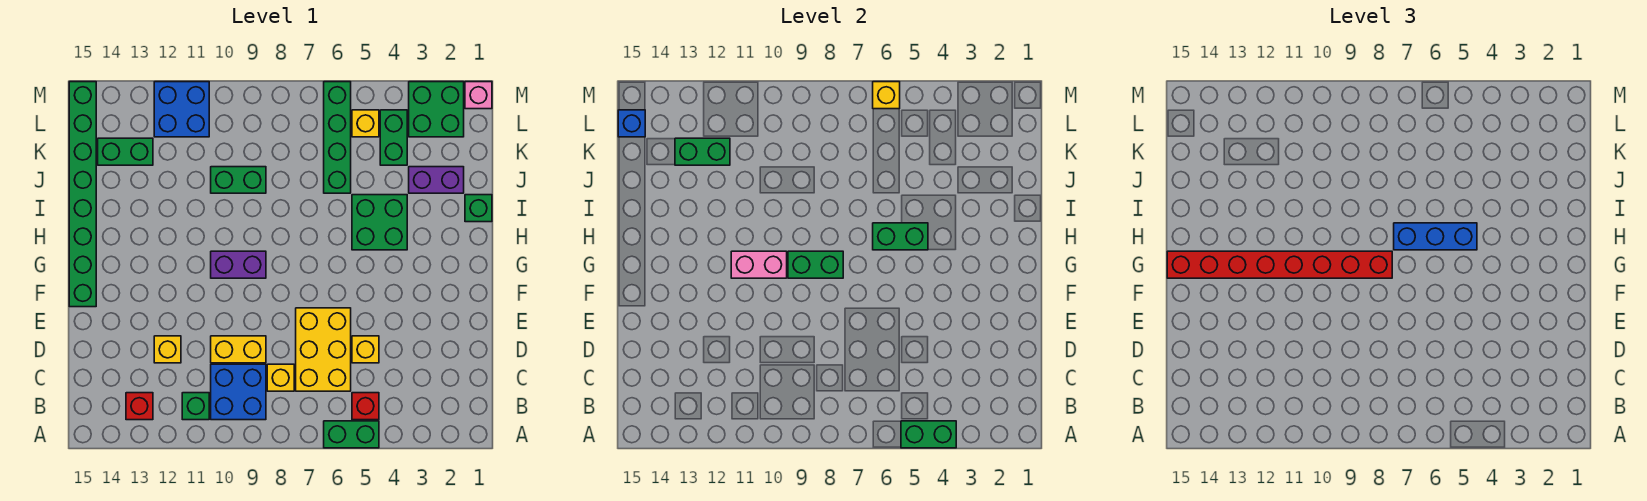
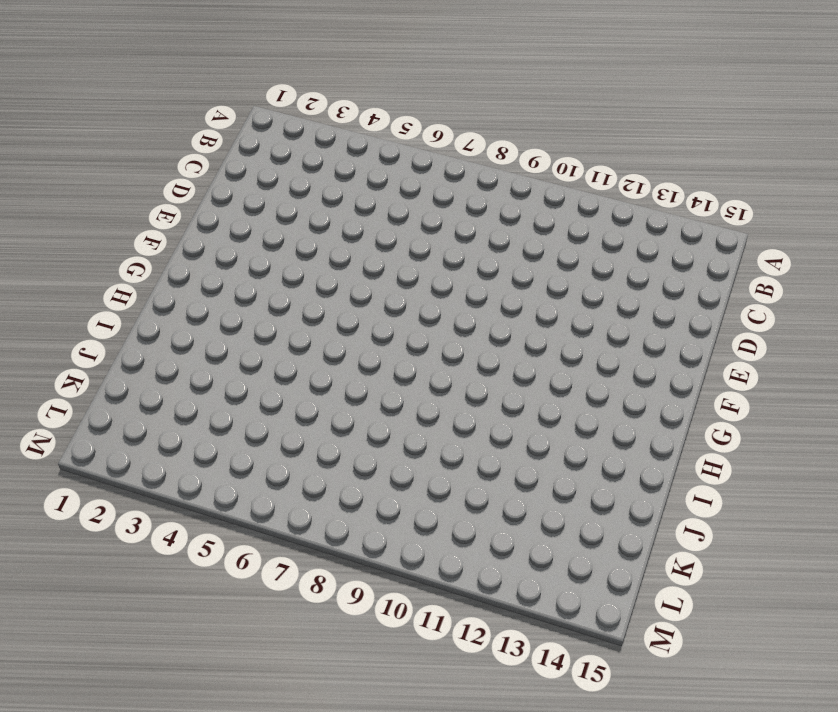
none -> green 1x2 brick [324,421,379,448]
none -> red 1x1 brick [352,393,379,420]
none -> blue 2x2 brick [211,364,266,420]
none -> green 1x1 brick [182,393,209,420]

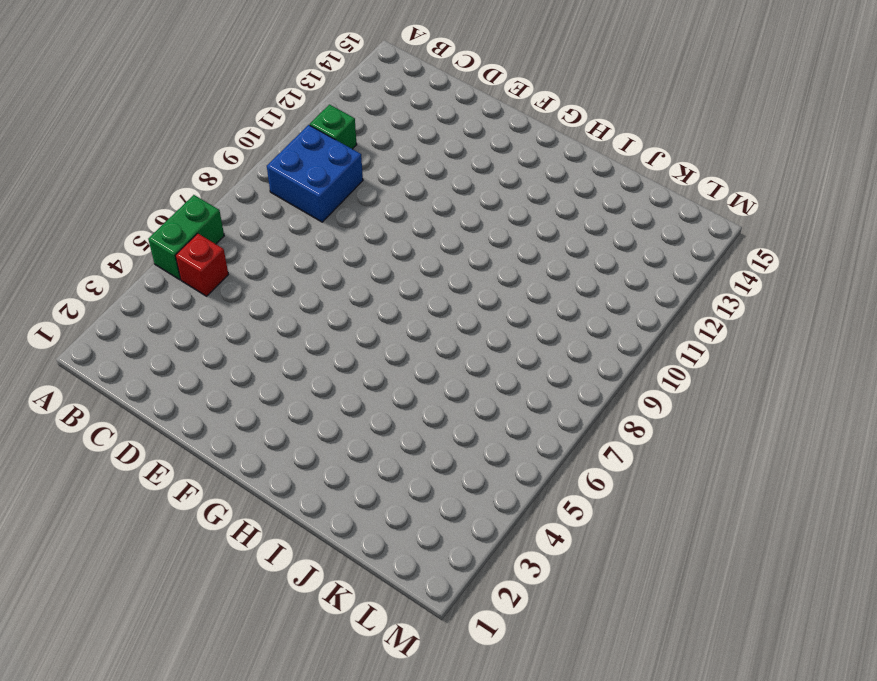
none -> red 1x1 brick [126,393,153,420]
none -> yellow 2x3 brick [296,308,351,391]
none -> yellow 1x1 brick [267,364,294,391]
none -> yellow 1x1 brick [352,336,379,363]

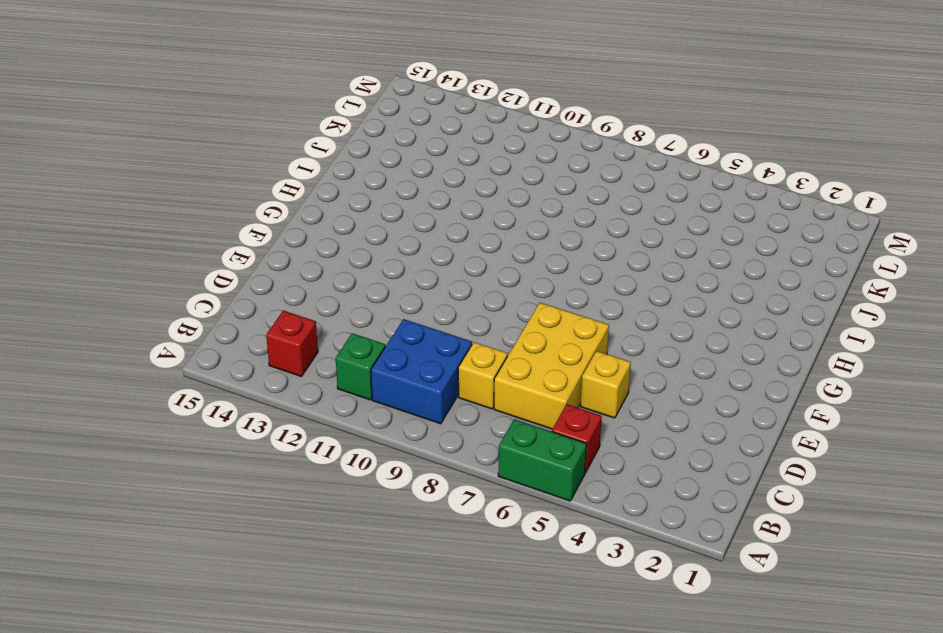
none -> yellow 1x2 brick [211,336,266,363]
none -> yellow 1x1 brick [154,336,181,363]
none -> green 1x8 brick [69,82,96,307]
none -> purple 1x2 brick [211,251,266,278]

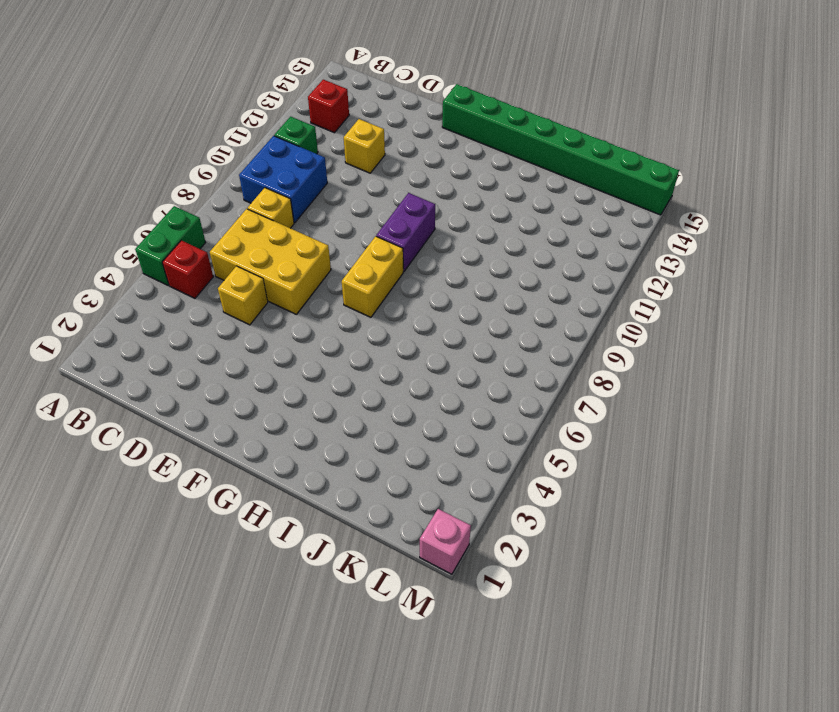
yellow 1x2 brick [342,236,403,317] -> yellow 1x2 brick moved to [211,336,266,363]
none -> green 2x2 brick [352,195,407,250]
none -> green 1x1 brick [465,195,492,222]
none -> purple 1x2 brick [409,167,464,193]
none -> green 1x4 brick [324,82,351,193]

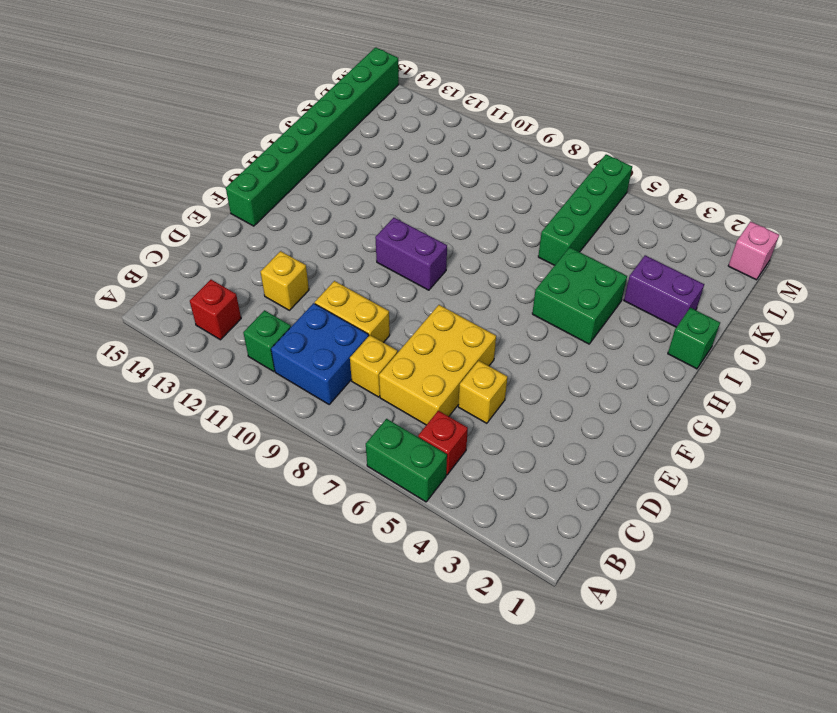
none -> green 1x2 brick [211,167,266,193]
none -> green 1x2 brick [380,110,407,165]
none -> green 1x2 brick [98,138,153,165]
none -> green 2x2 brick [409,82,464,137]

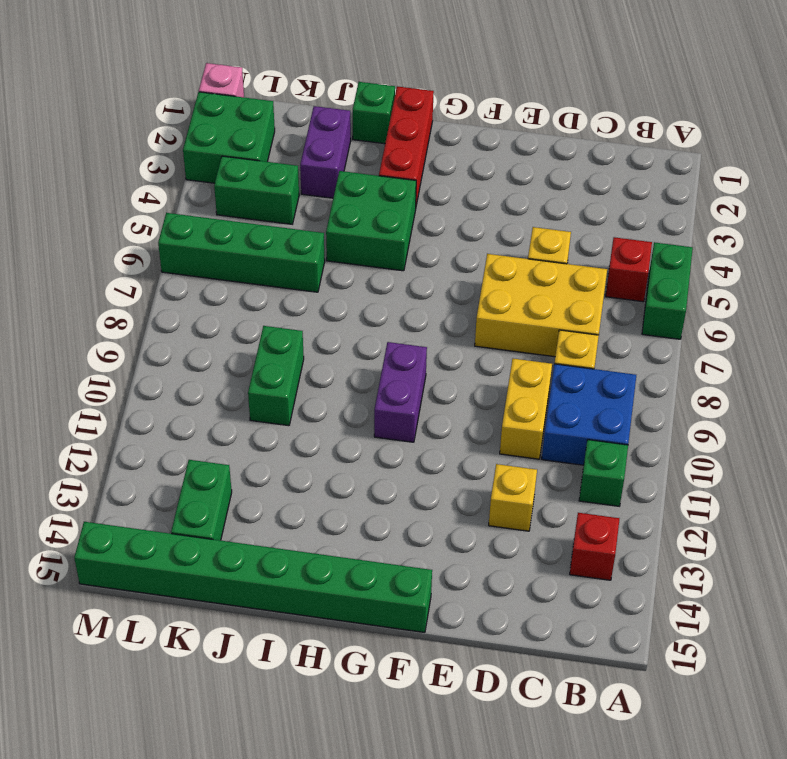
red 1x3 brick [379,86,434,205] -> none
none -> yellow 1x1 brick [352,110,379,137]
none -> blue 2x2 brick [154,82,209,137]
none -> green 1x2 brick [901,421,956,448]
none -> green 1x2 brick [788,251,843,278]

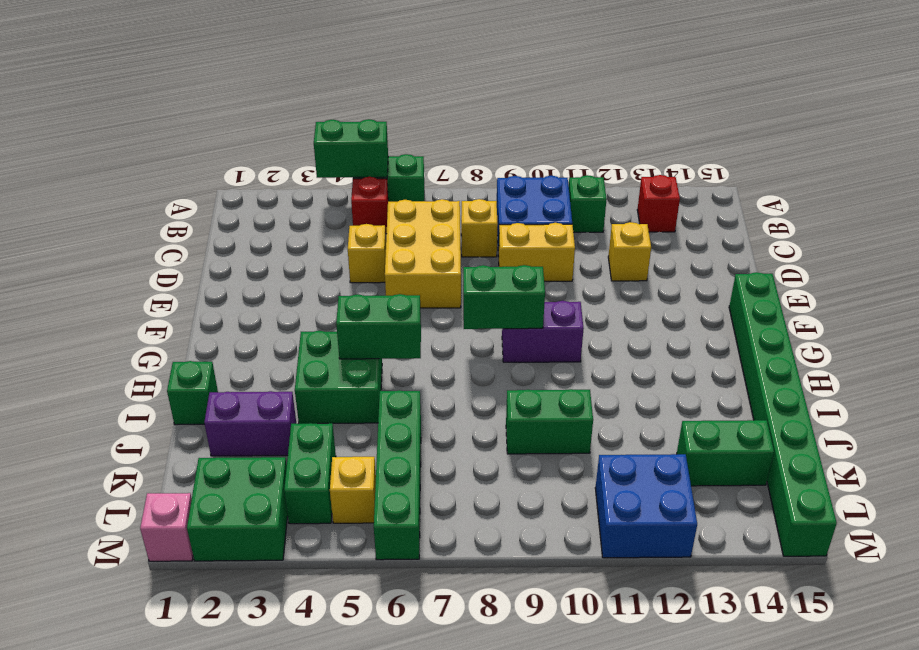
none -> pink 1x2 brick [731,251,787,278]
none -> green 1x2 brick [675,138,730,165]
none -> blue 1x1 brick [618,110,645,137]
none -> yellow 1x1 brick [873,82,900,109]

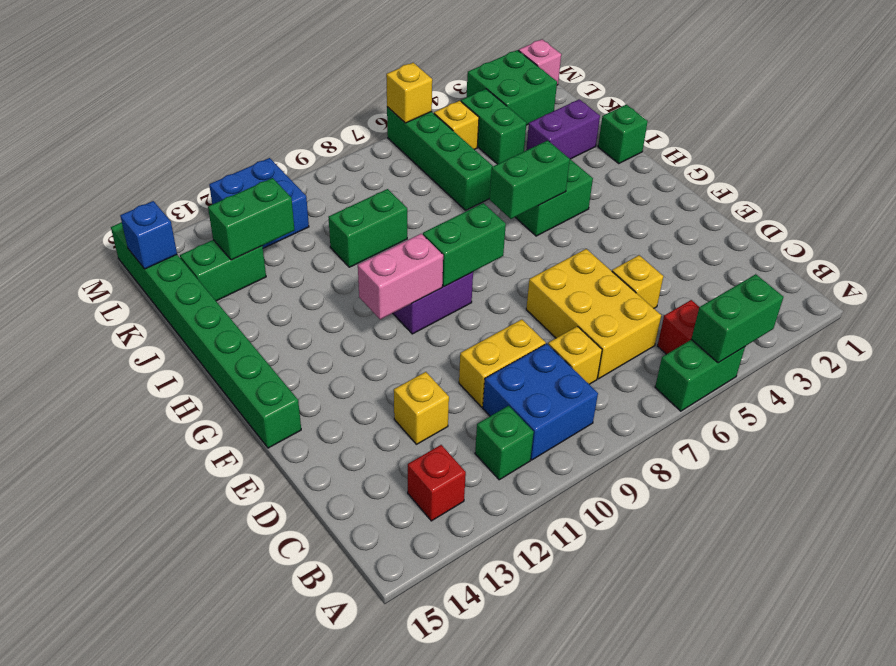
none -> red 1x8 brick [1167,251,1392,278]
none -> blue 1x3 brick [1394,223,1477,250]

